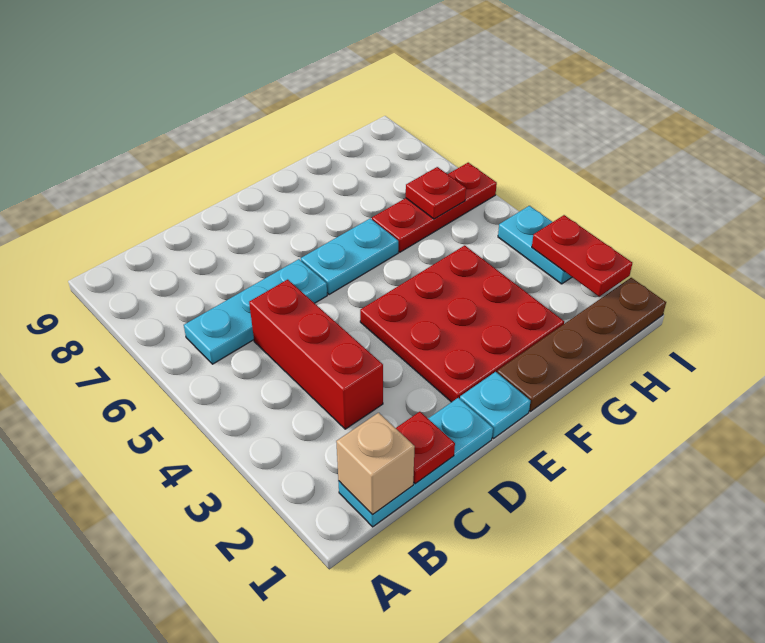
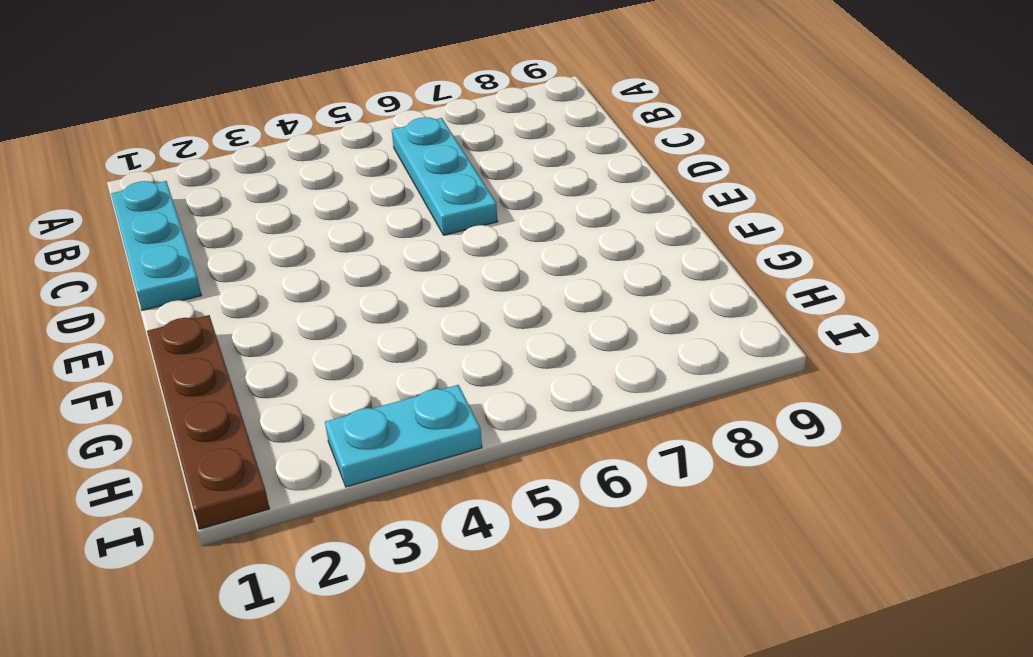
none -> red 1x3 brick [249,280,383,429]
none -> cyan 1x1 plate [460,372,530,439]
none -> red 3x3 plate [360,245,564,402]

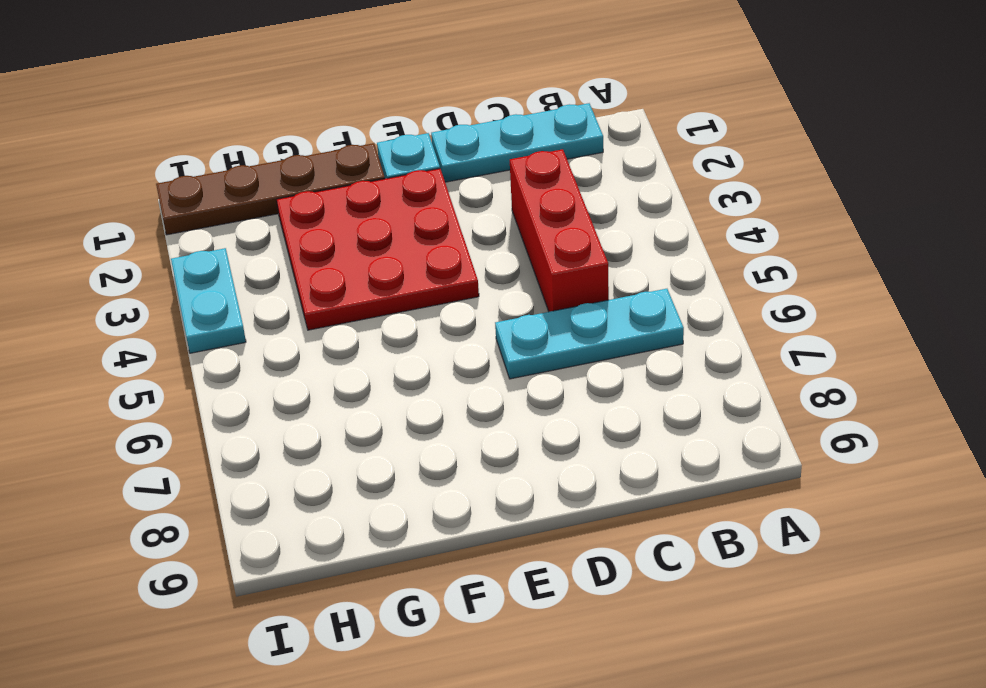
none -> cyan 1x2 plate [301,218,398,295]
none -> red 1x3 plate [372,163,497,252]
none -> tan 1x1 brick [336,413,415,515]

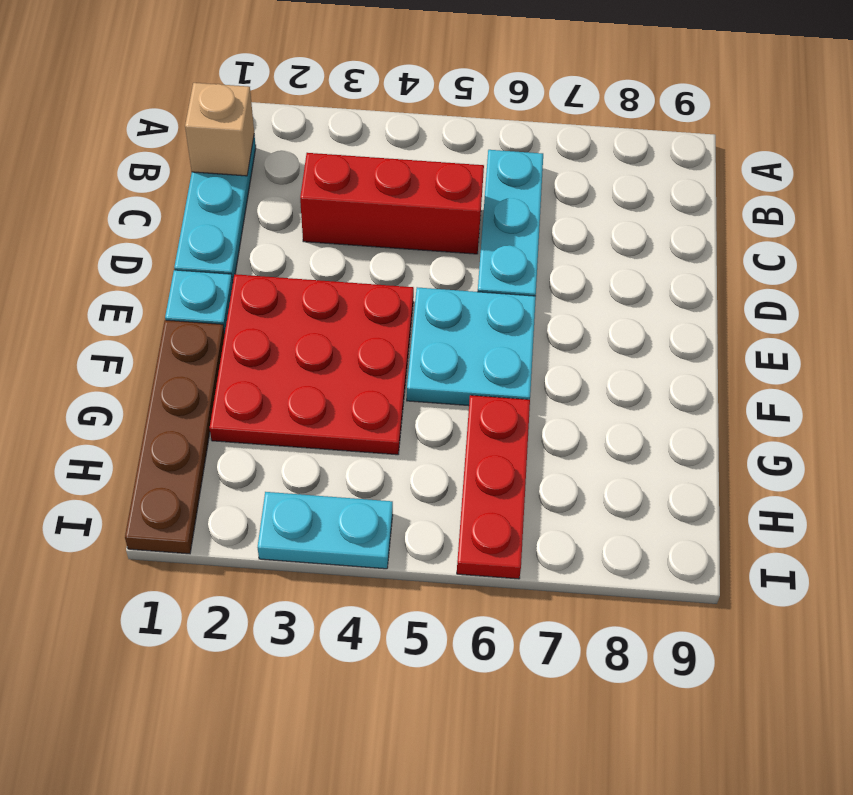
cyan 2x2 plate [407,287,536,406] -> cyan 1x2 plate [301,218,398,295]
none -> red 1x1 plate [396,412,455,484]
none -> red 1x1 plate [406,167,466,219]
none -> red 1x2 plate [532,215,632,297]

